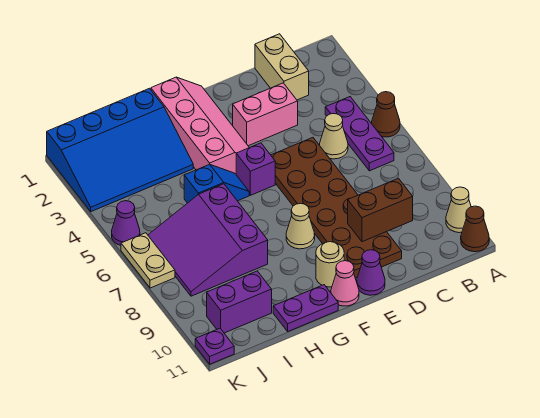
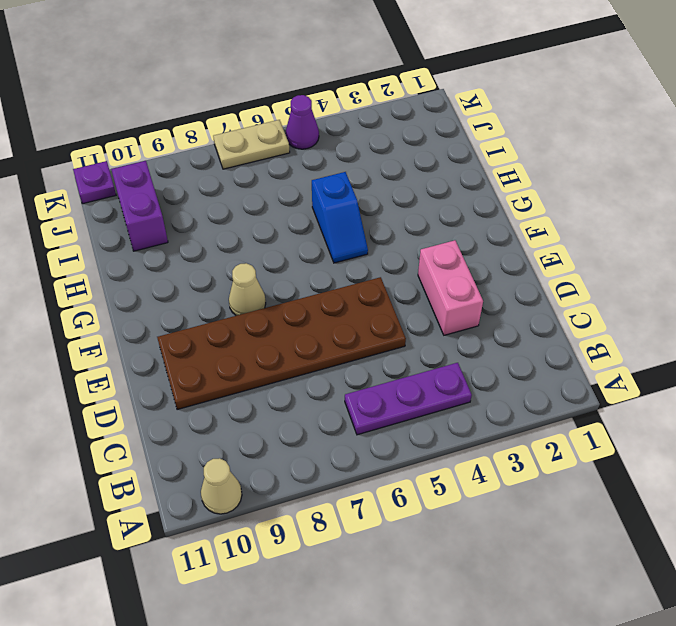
none -> brown 1x1 cone [372,92,400,137]
none -> brown 1x1 cone [461,206,489,252]
none -> tan 1x2 brick [255,34,309,100]

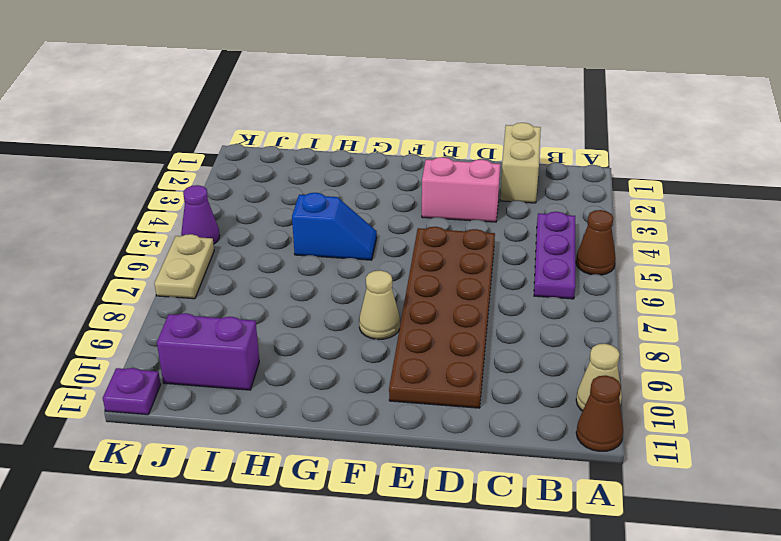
none -> tan 1x1 cone [320,114,348,159]
none -> purple 1x1 cone [357,250,385,295]
none -> pink 2x4 slope [151,77,249,174]

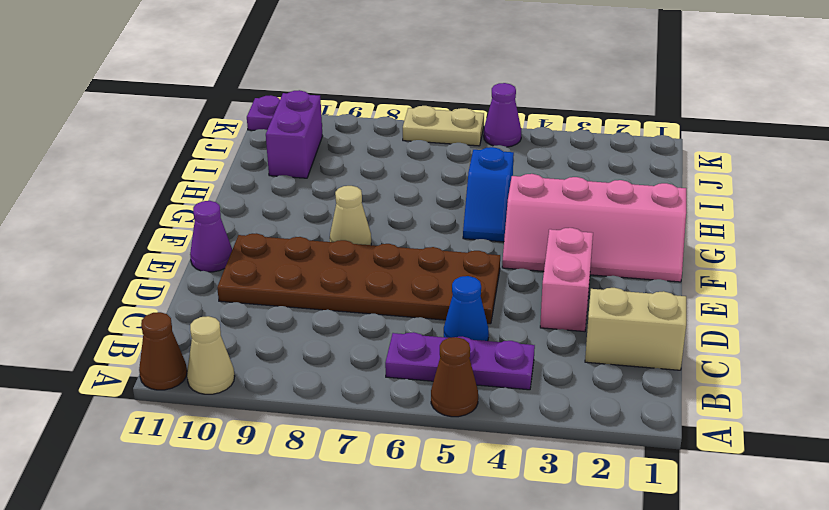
blue 1x1 cone [444,276,489,341] -> tan 1x1 cone [320,114,348,159]
none -> purple 1x1 brick [236,143,275,195]
none -> tan 1x1 round brick [316,242,344,287]
none -> pink 1x1 cone [331,261,359,306]

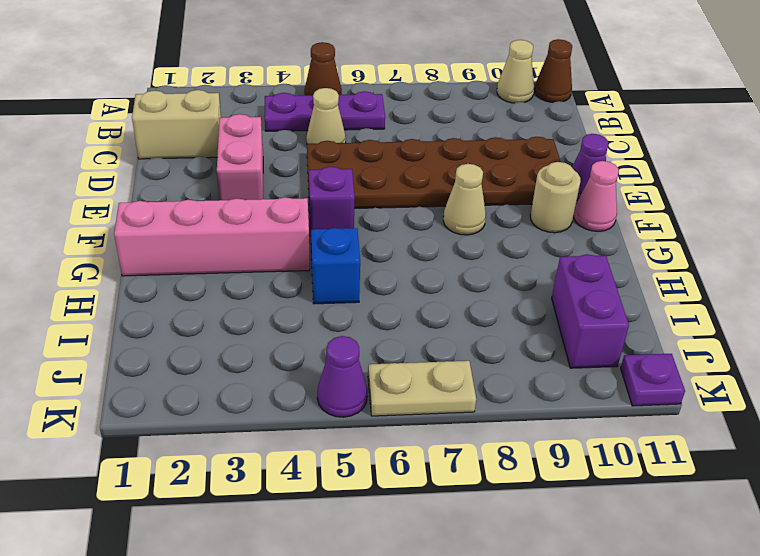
none -> purple 1x2 plate [273,285,338,331]
none -> blue 3x4 slope [47,88,193,212]
none -> purple 3x3 slope [148,184,268,296]

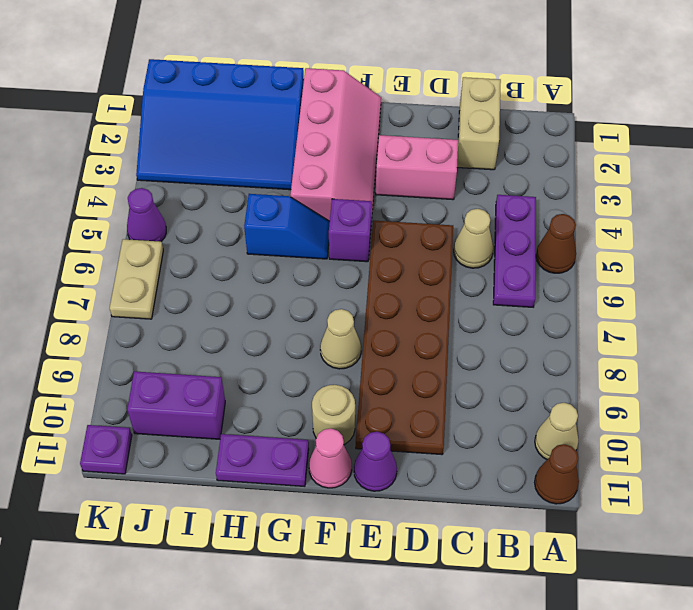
none -> purple 3x3 slope [148,184,268,296]
none -> brown 1x2 brick [348,178,413,242]

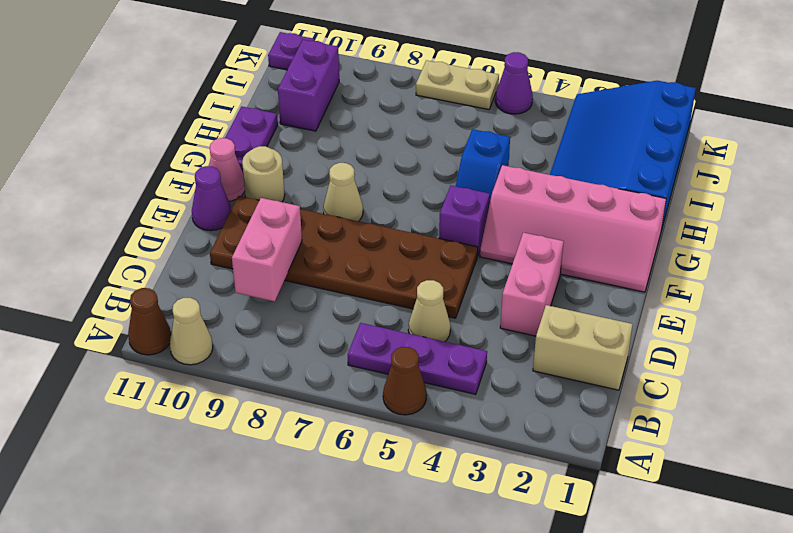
pink 1x2 brick [232,198,302,301] -> brown 1x2 brick [348,178,413,242]
none -> purple 3x3 slope [148,184,268,296]

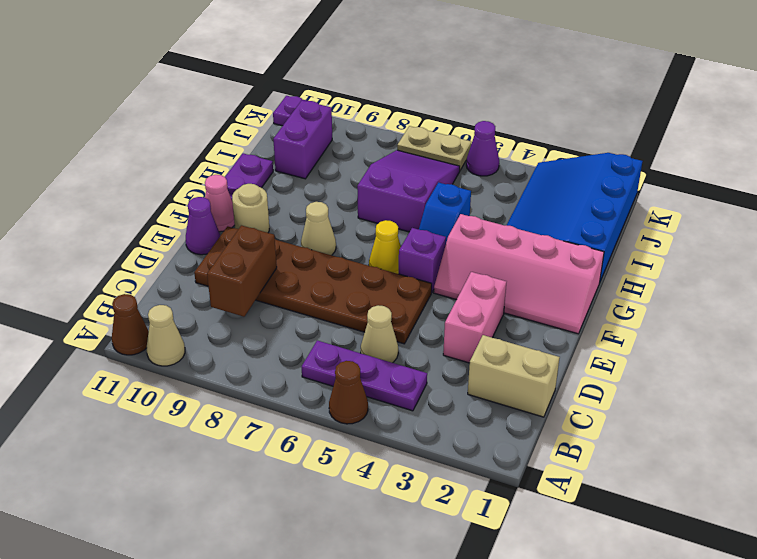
yellow 1x1 cone [369,220,401,274] -> none
purple 2x3 slope [357,150,460,232] -> purple 3x3 slope [148,184,268,296]

